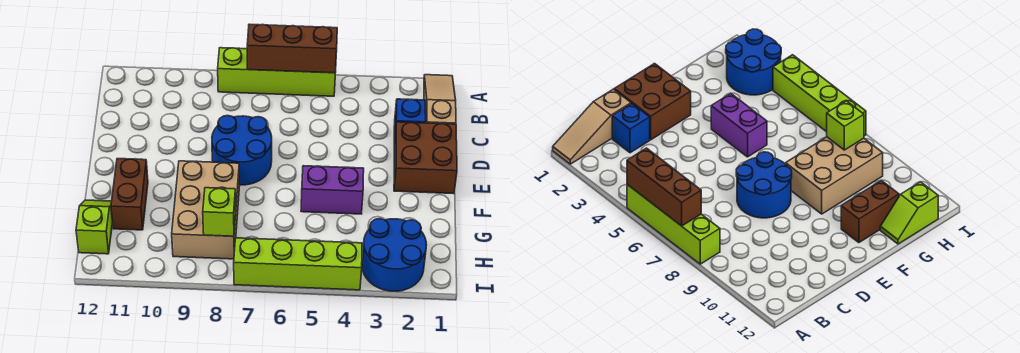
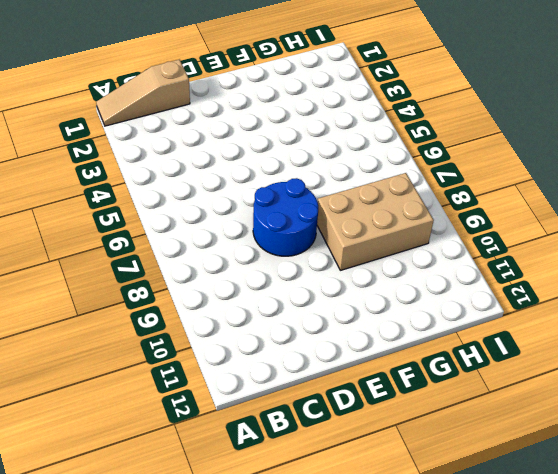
none -> lime 1x4 brick [218,48,335,96]
none -> blue 1x1 brick [394,99,426,144]
none -> brown 2x2 brick [394,122,457,194]

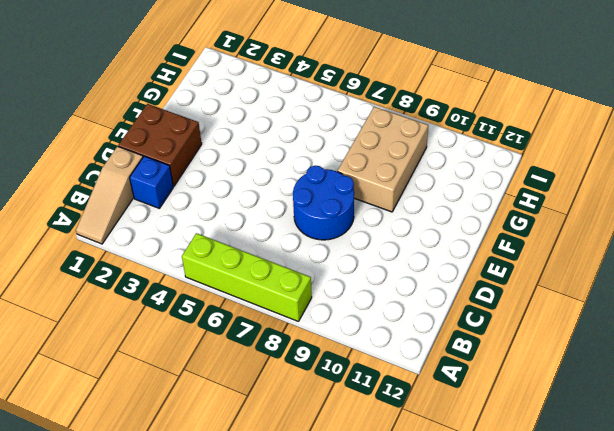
none -> purple 1x2 brick [301,166,364,214]
none -> brown 1x2 brick [111,159,148,230]
none -> lime 1x2 slope [76,200,113,254]

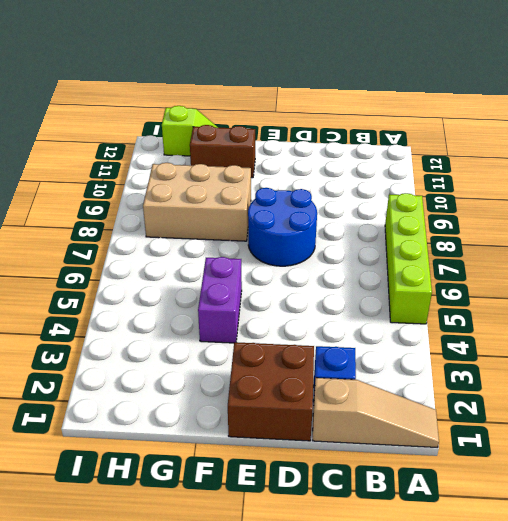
none -> blue 2x2 round brick [362,219,426,291]
none -> lime 1x4 brick [234,238,362,290]
none -> brown 1x3 brick [247,24,337,73]

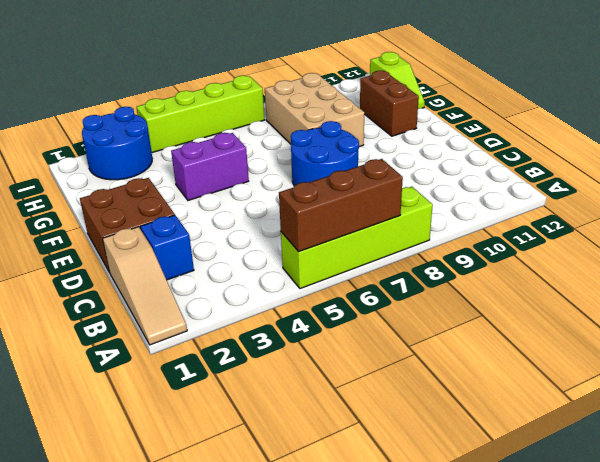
none -> lime 1x1 brick [203,188,236,236]

